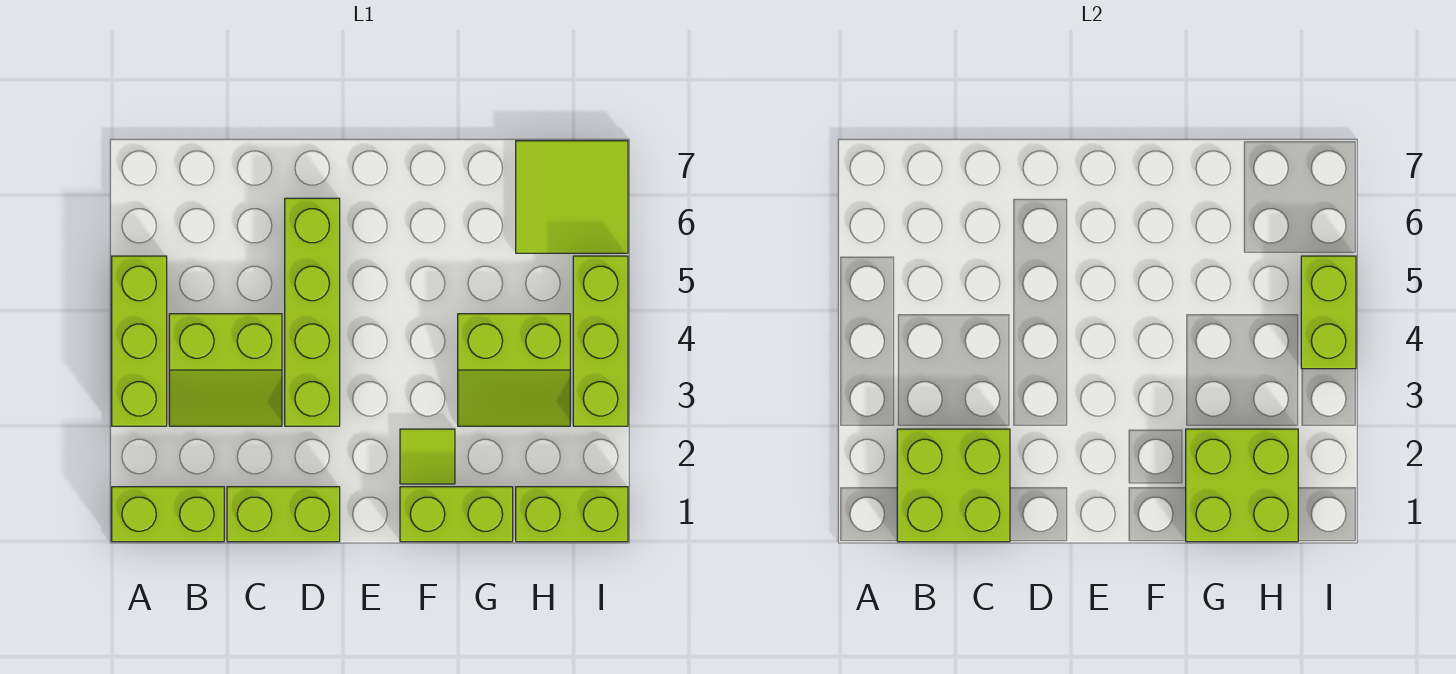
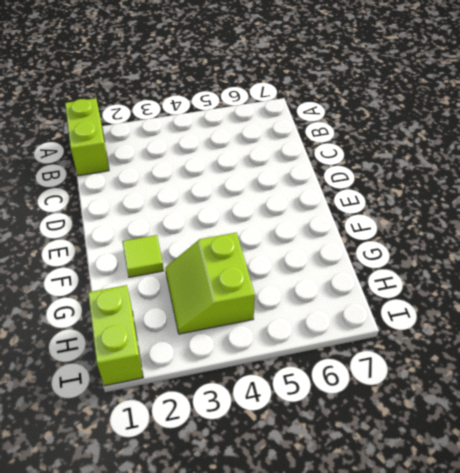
none -> lime 1x3 brick [112,256,167,426]
none -> lime 2x2 slope [169,314,282,426]
none -> lime 1x2 brick [227,487,340,542]

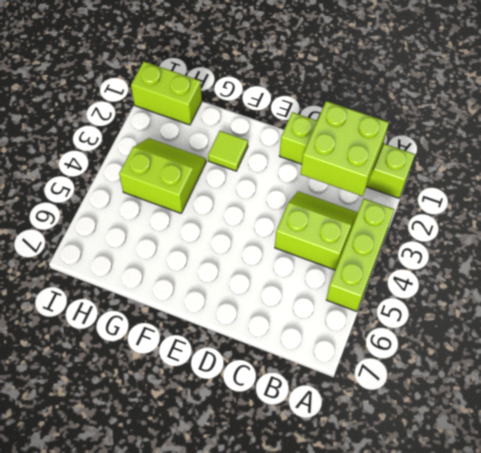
none -> lime 1x4 brick [285,198,340,426]
none -> lime 1x2 brick [400,487,513,542]
none -> lime 2x2 tile [516,141,628,253]

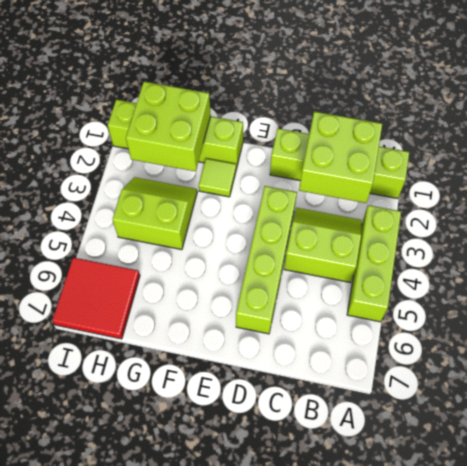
red 2x2 tile [52,258,140,339] -> lime 2x2 tile [516,141,628,253]
none -> lime 1x3 brick [573,256,628,426]
none -> lime 1x2 brick [1301,256,1356,369]

